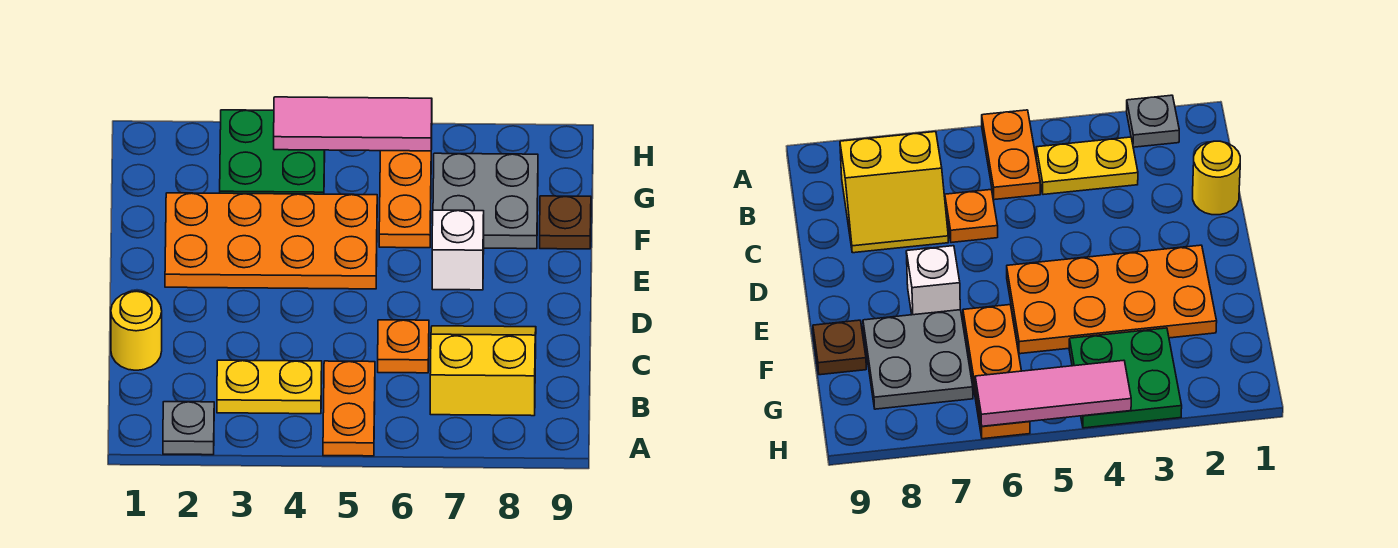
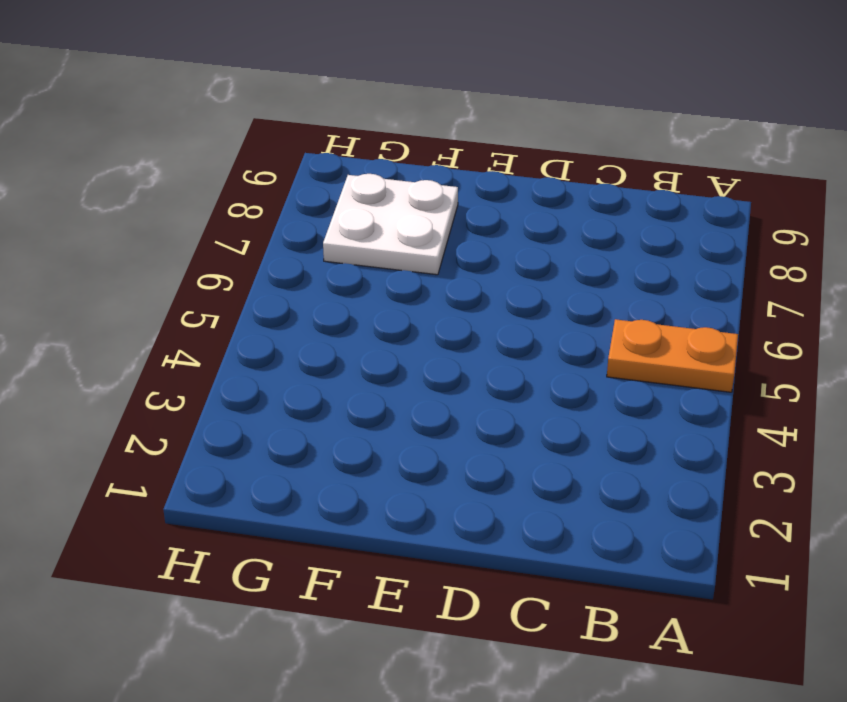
white 2x2 plate [323,174,458,275] -> grey 2x2 plate [433,153,538,249]
none -> grey 1x1 plate [163,402,214,455]
none -> yellow 1x2 plate [217,360,322,414]
none -> yellow 2x2 slope [430,326,536,416]

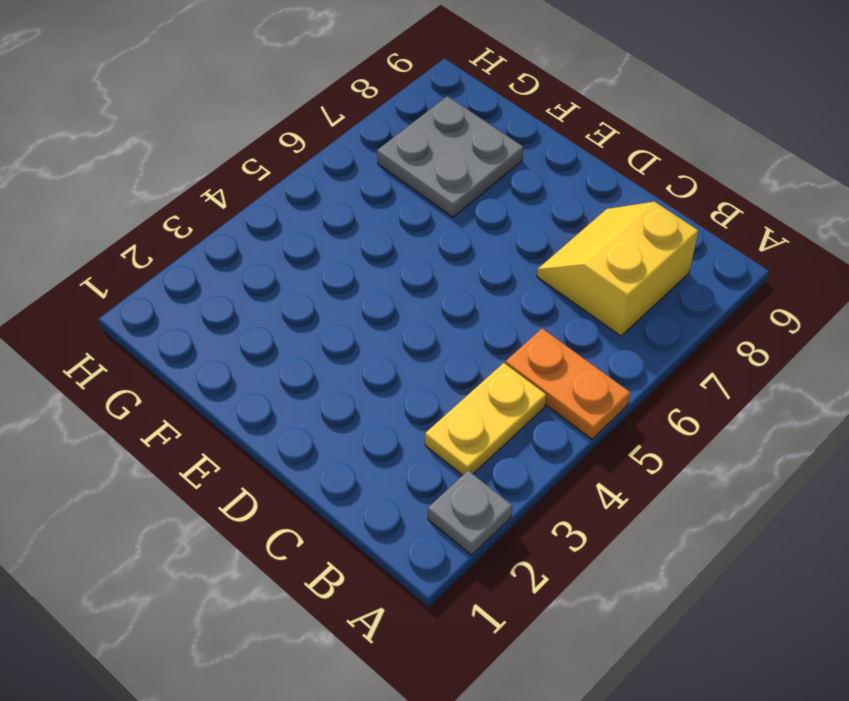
none -> yellow 1x1 round brick [111,291,162,370]
none -> orange 1x1 plate [378,320,429,373]
none -> orange 2x4 plate [165,193,377,289]

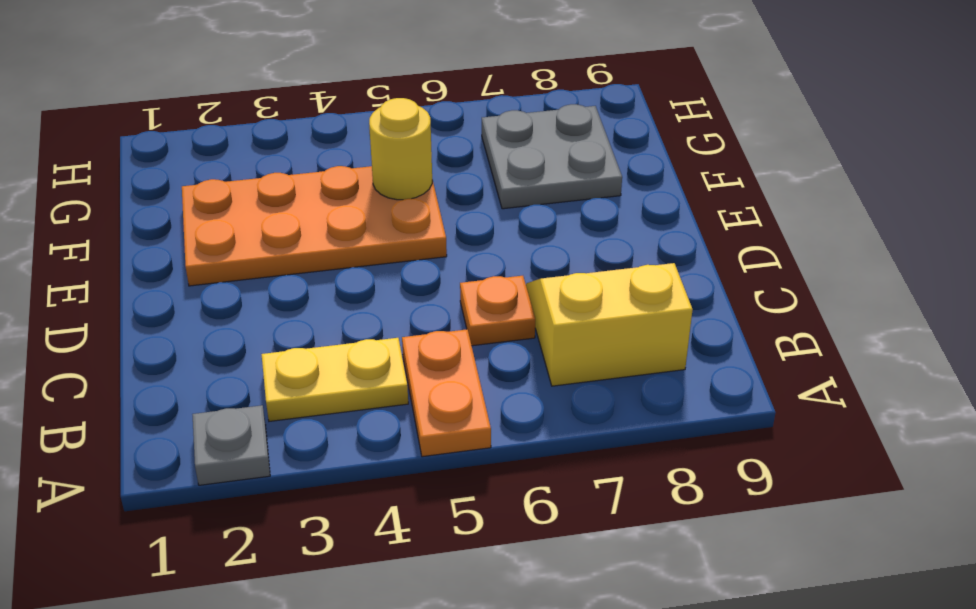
yellow 1x1 round brick [369,98,432,200] -> yellow 1x1 round brick moved to [111,291,162,370]
none -> white 1x1 brick [432,210,484,290]
none -> orange 1x3 plate [379,137,432,248]
none -> brown 1x1 plate [540,196,591,249]

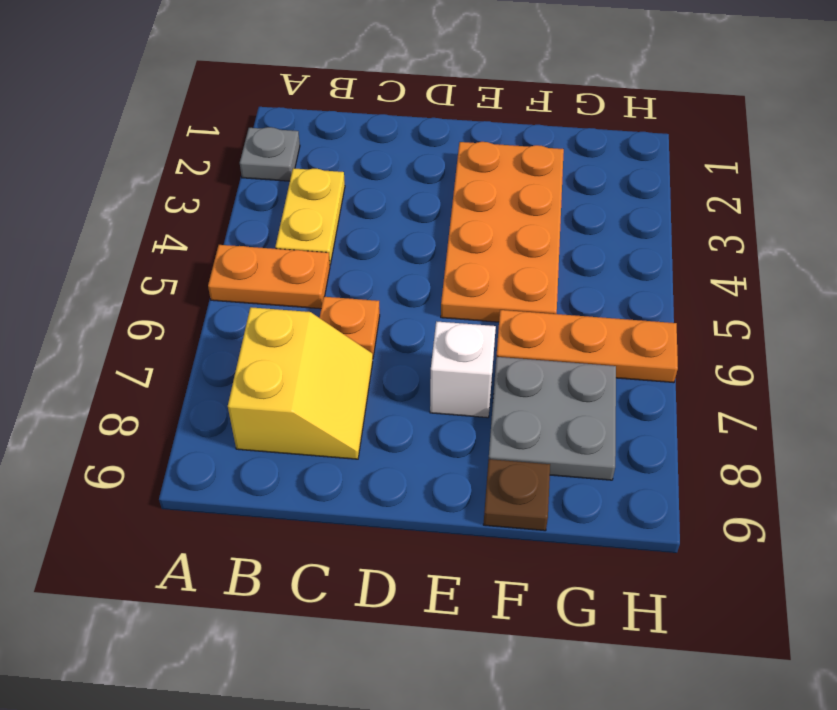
none -> yellow 1x1 round brick [111,291,162,370]
none -> green 2x2 plate [220,110,325,194]
none -> pink 1x3 tile [274,97,432,151]

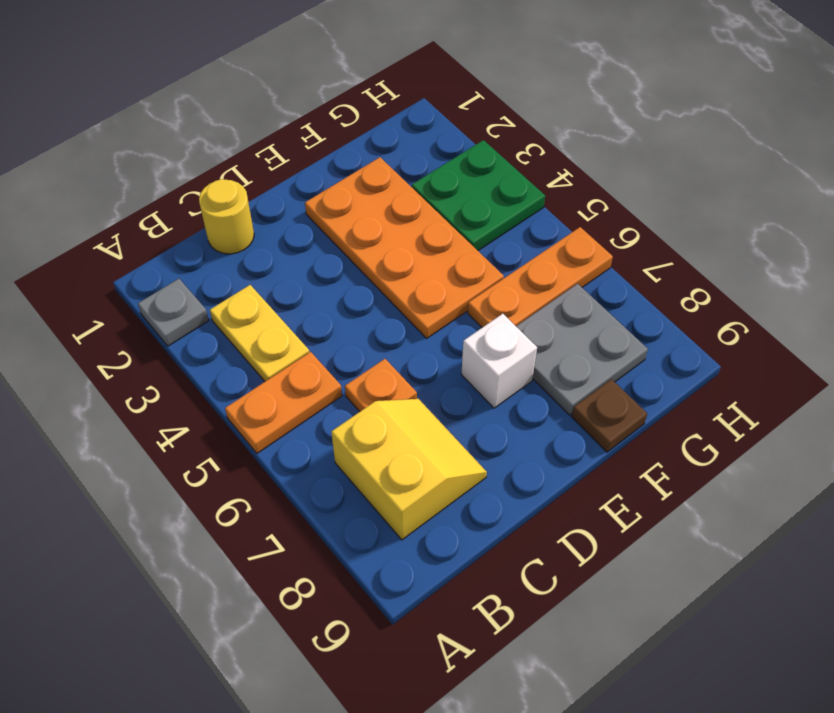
none -> pink 1x3 tile [274,97,432,151]

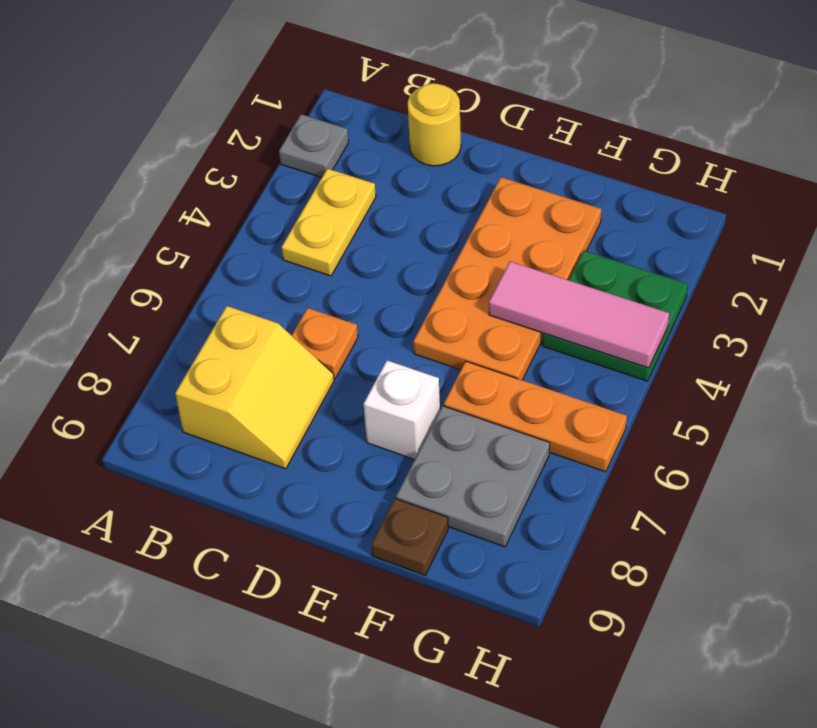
pink 1x3 tile [489,261,669,368] -> pink 1x3 tile turned to [274,97,432,151]
none -> orange 1x2 plate [323,361,375,456]

